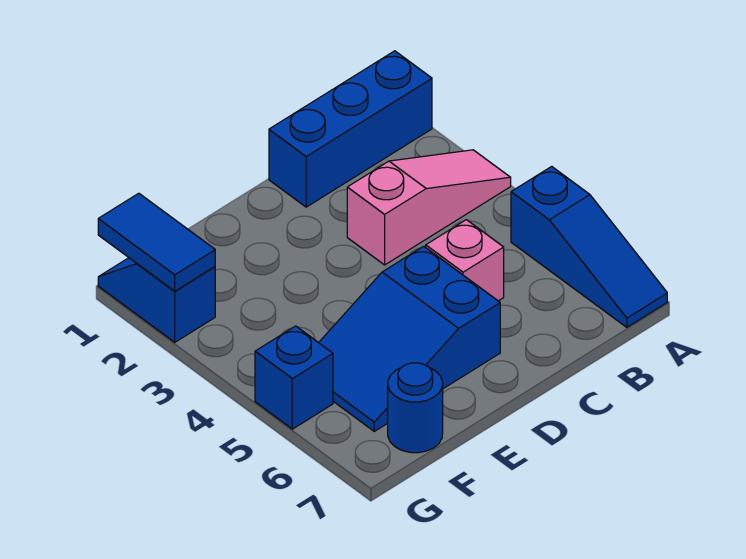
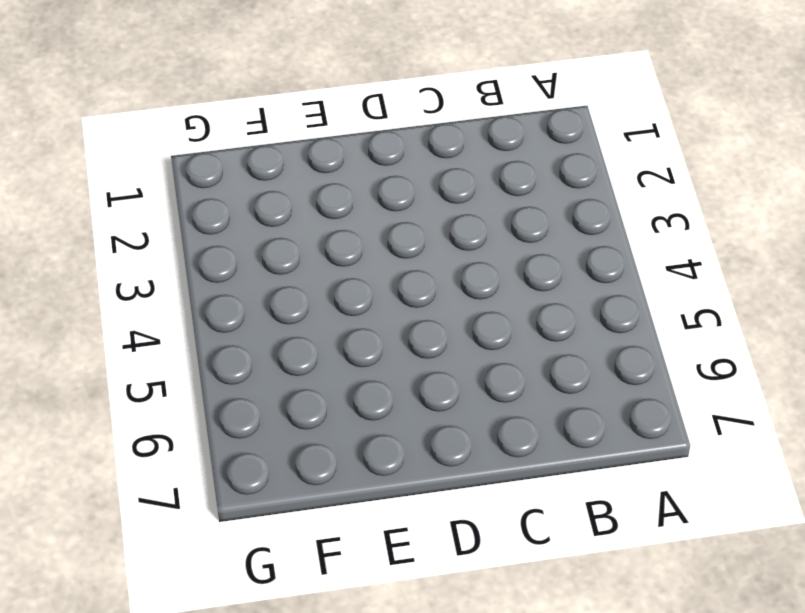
none -> blue 1x3 brick [269,51,432,207]
none -> pink 1x3 slope [347,150,511,265]

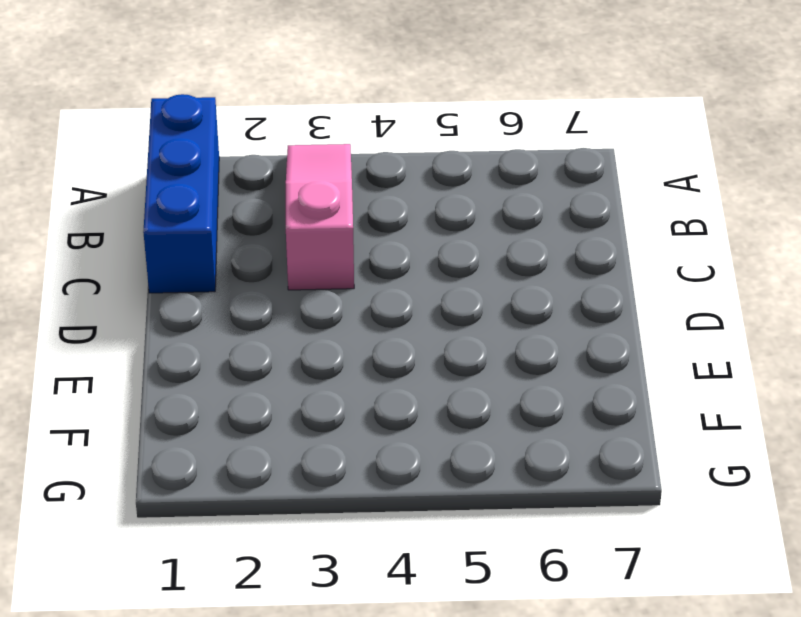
none -> blue 1x3 slope [511,166,667,327]
none -> pink 1x1 brick [426,220,504,301]

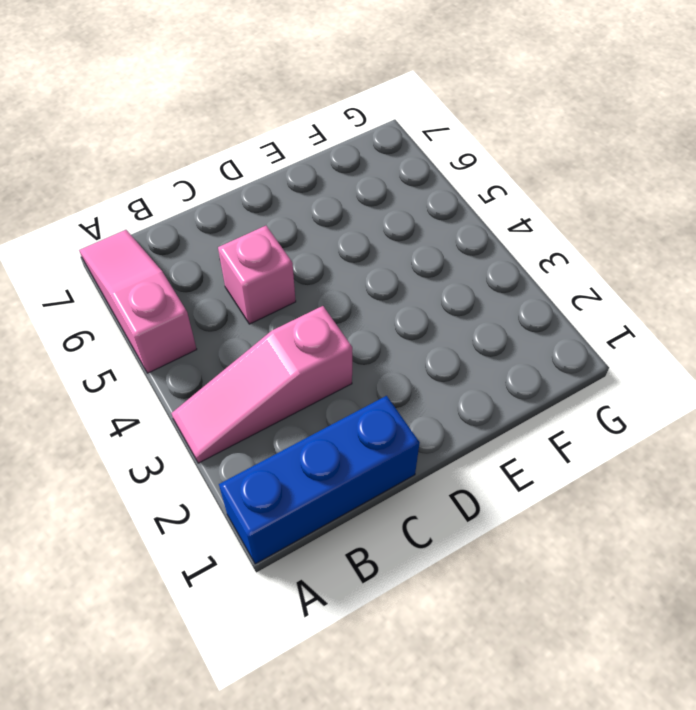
pink 1x3 slope [79,230,197,373] -> blue 1x3 slope [511,166,667,327]
none -> blue 2x3 slope [319,246,500,431]
none -> blue 1x1 round brick [388,363,443,453]

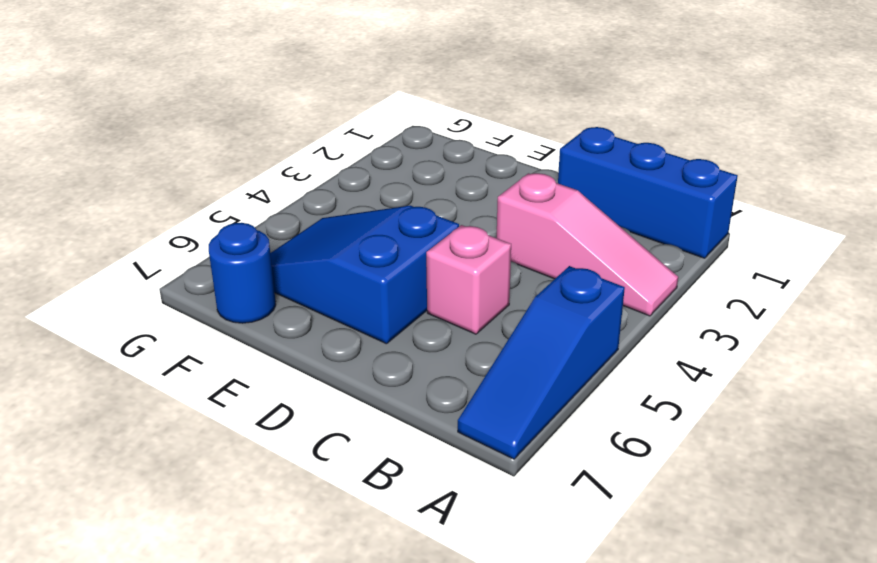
none -> blue 1x2 slope [98,258,215,342]
none -> blue 1x1 brick [255,326,333,429]

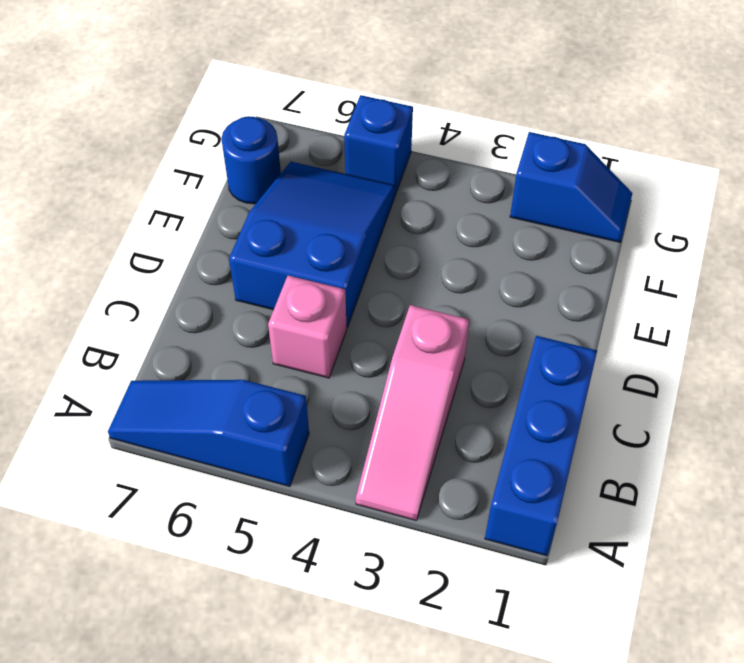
none -> blue 1x2 tile [98,193,215,291]

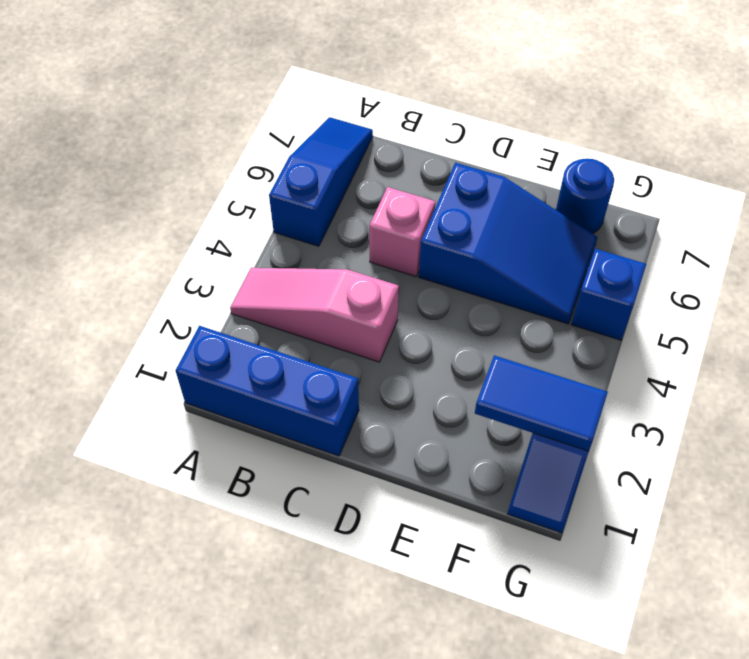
blue 1x2 tile [475,355,608,451] -> blue 1x2 tile turned to [98,193,215,291]

